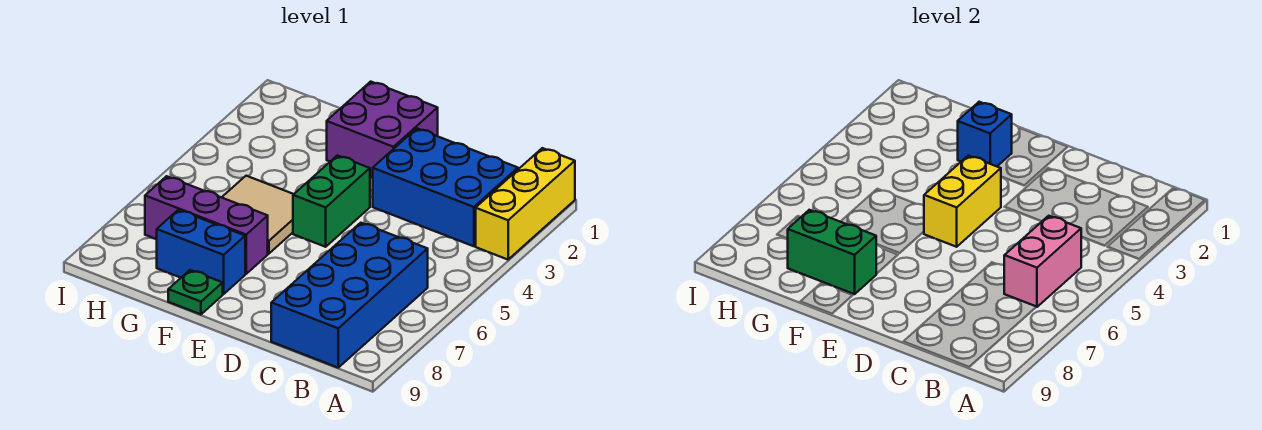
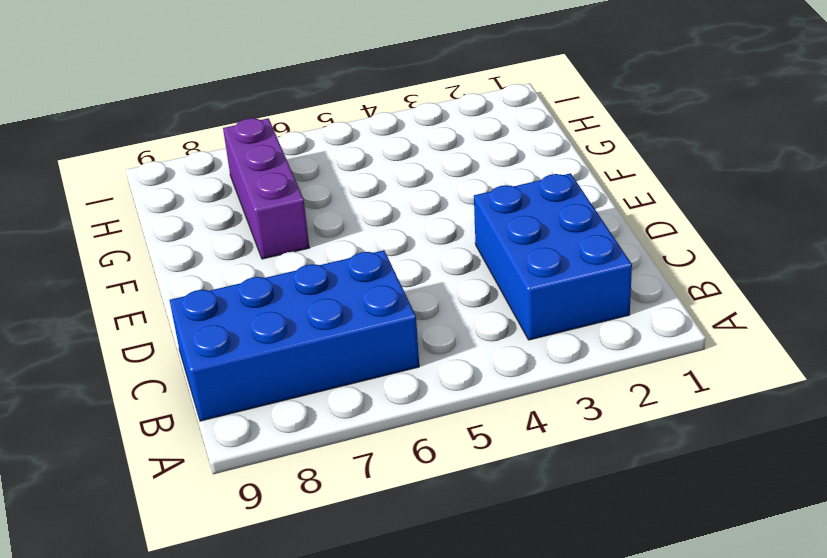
none -> yellow 1x3 brick [476,148,575,260]
none -> purple 2x2 brick [327,82,438,178]
none -> green 1x2 brick [293,156,370,247]

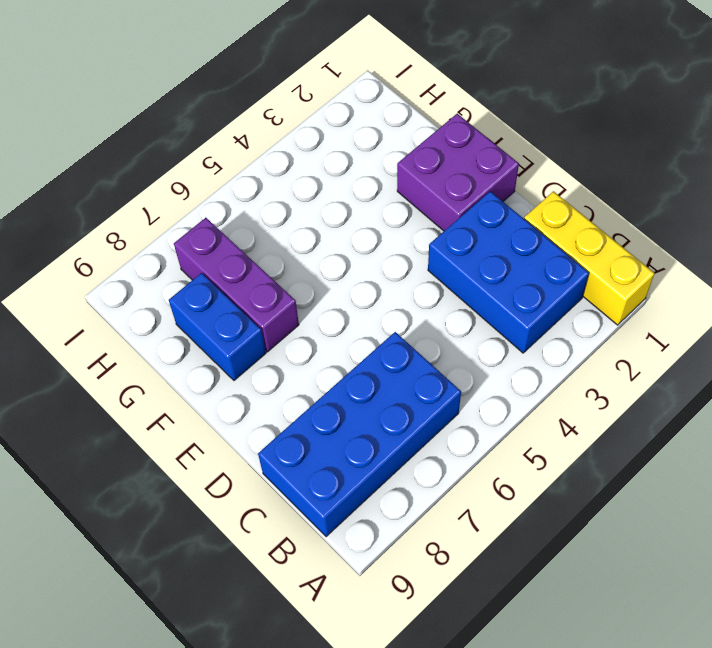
yellow 1x3 brick [524,191,654,325] -> yellow 1x3 brick turned to [476,148,575,260]
none -> green 1x2 brick [293,156,370,247]
none -> tan 2x2 tile [222,176,294,254]
none -> green 1x1 plate [168,270,223,314]

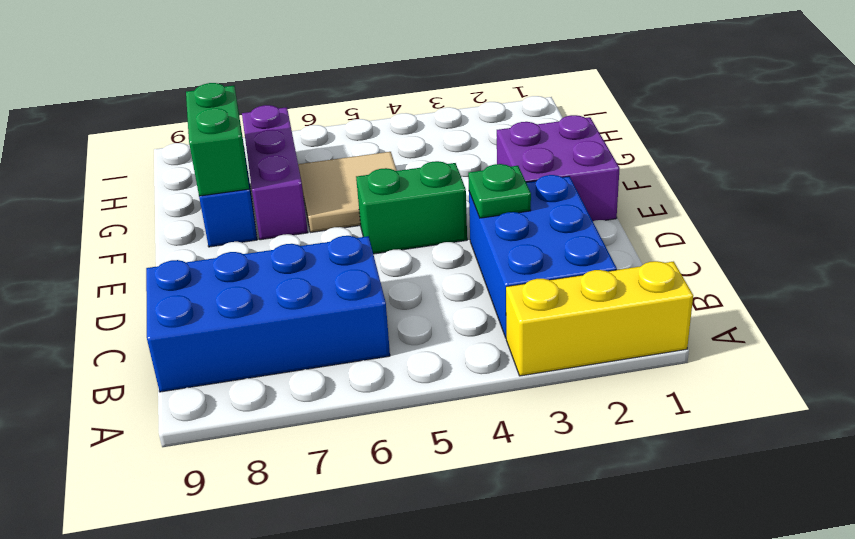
green 1x1 plate [468,164,531,218] -> green 1x1 plate moved to [168,270,223,314]
none -> pink 1x2 brick [1004,216,1081,307]
none -> yellow 1x2 brick [924,156,1001,247]
none -> blue 1x1 brick [958,102,1012,166]

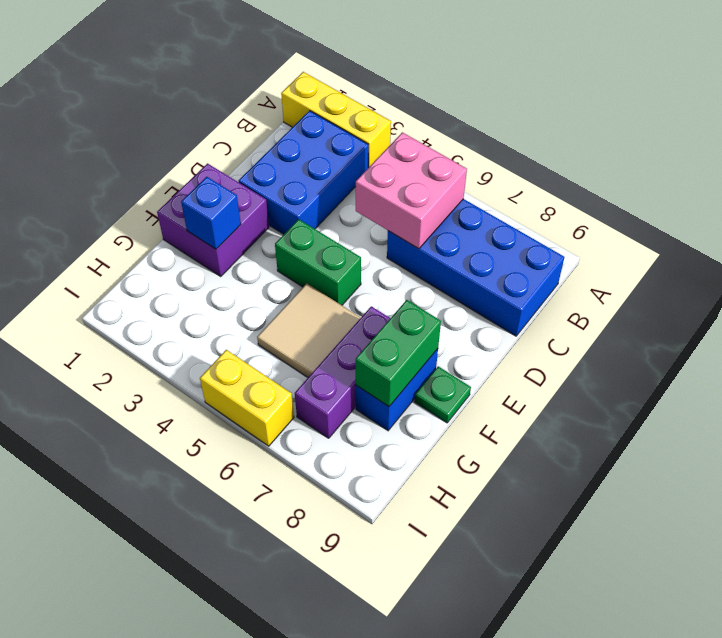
pink 2x2 brick [356,132,467,249] -> pink 1x2 brick [1004,216,1081,307]
yellow 1x2 brick [200,350,294,446] -> yellow 1x2 brick moved to [924,156,1001,247]

